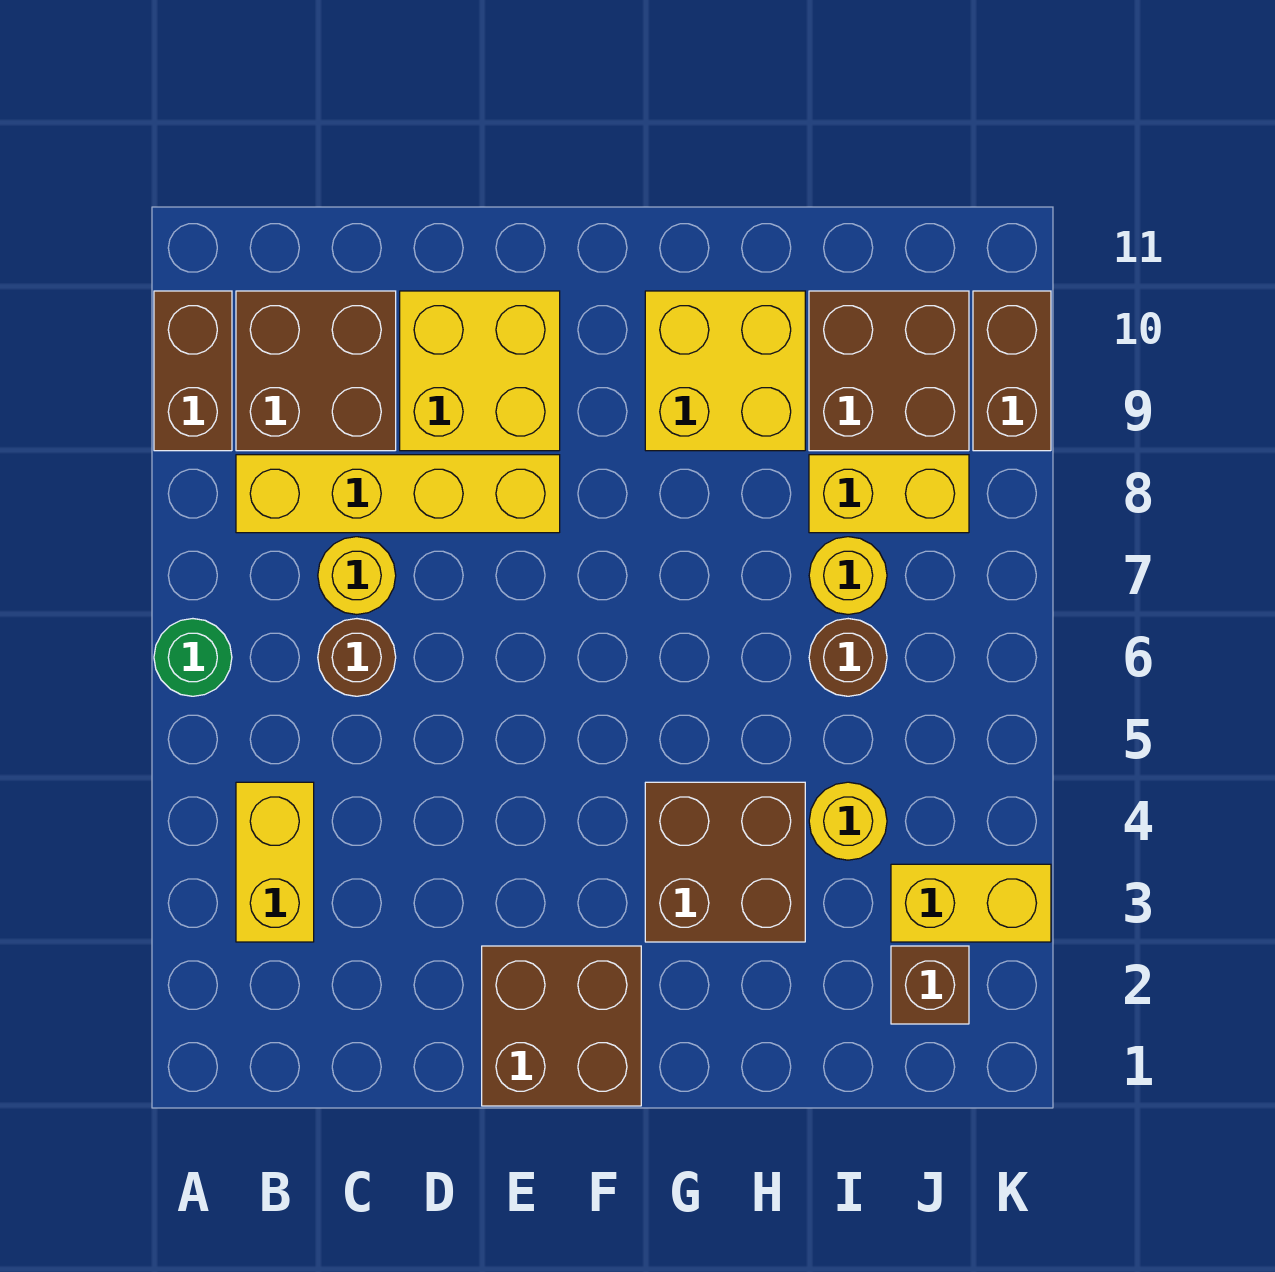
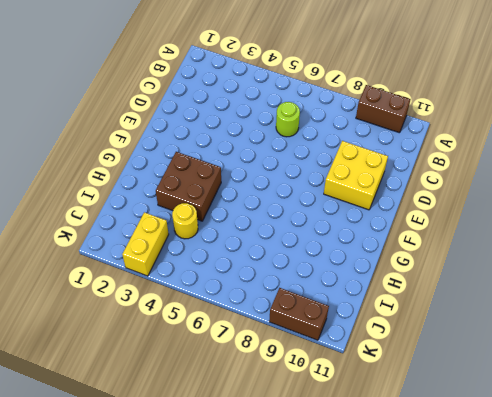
lime 1x1 round brick [276,102,300,137] -> brown 1x1 round brick [318,619,396,696]
none -> green 1x1 round brick [154,619,232,696]
none -> yellow 1x2 brick [236,782,314,942]
none -> yellow 1x4 brick [236,455,560,533]

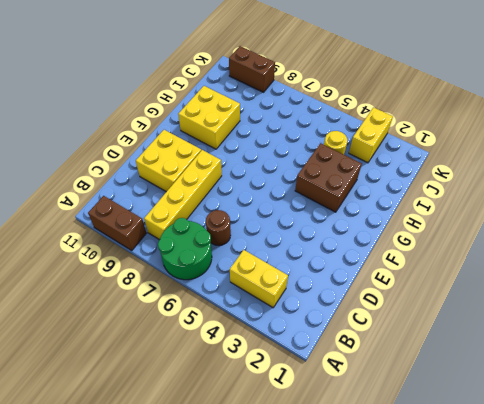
green 2x2 round brick [158,218,212,280] -> green 1x1 round brick [154,619,232,696]
none -> brown 2x2 brick [236,291,396,451]
none -> yellow 1x1 round brick [318,537,396,615]
none -> brown 2x2 brick [482,946,641,1106]

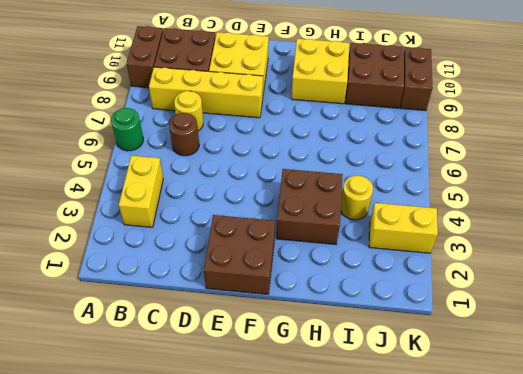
none -> brown 1x1 round brick [809,619,887,696]
none -> yellow 1x1 round brick [809,537,887,614]
none -> yellow 1x2 brick [809,455,969,533]

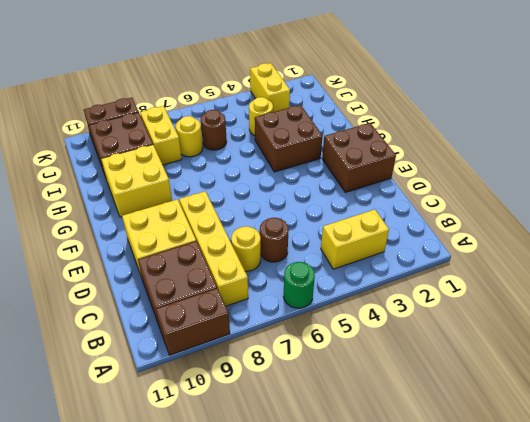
none -> brown 1x1 brick [891,946,969,1024]

